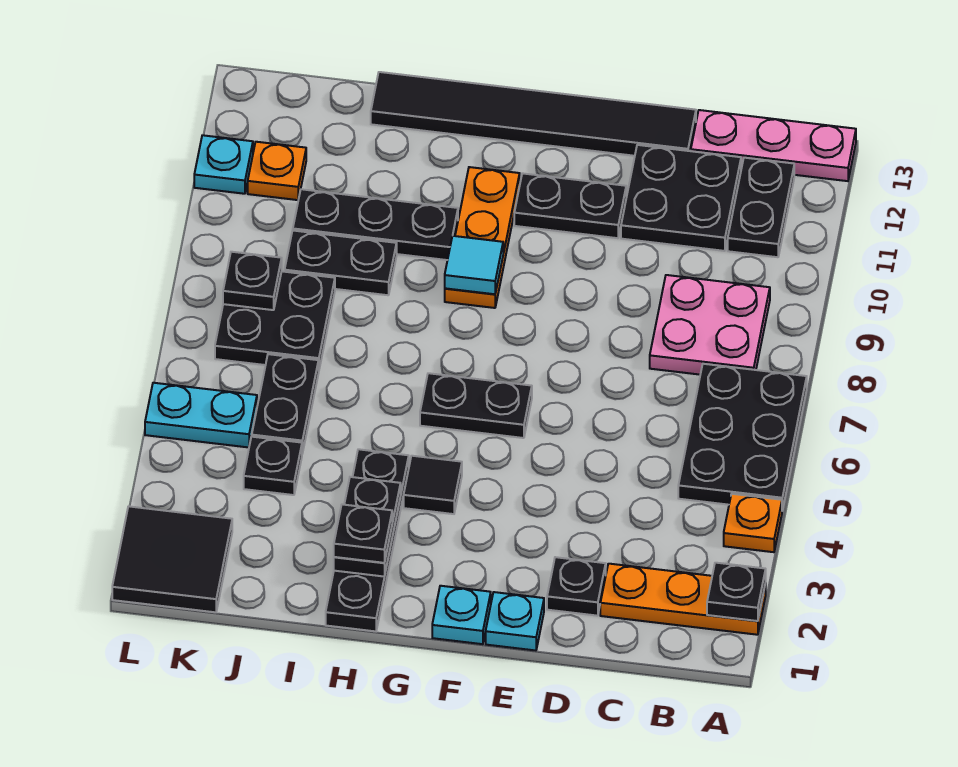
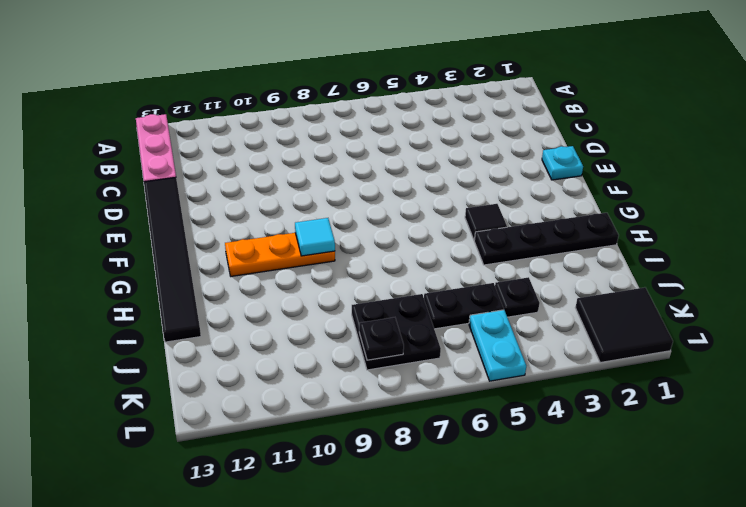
none -> orange 1x3 plate [600,564,766,635]
none -> orange 1x1 plate [724,494,782,552]
none -> black 2x3 plate [678,364,807,511]
none -> pink 2x2 plate [650,275,770,375]

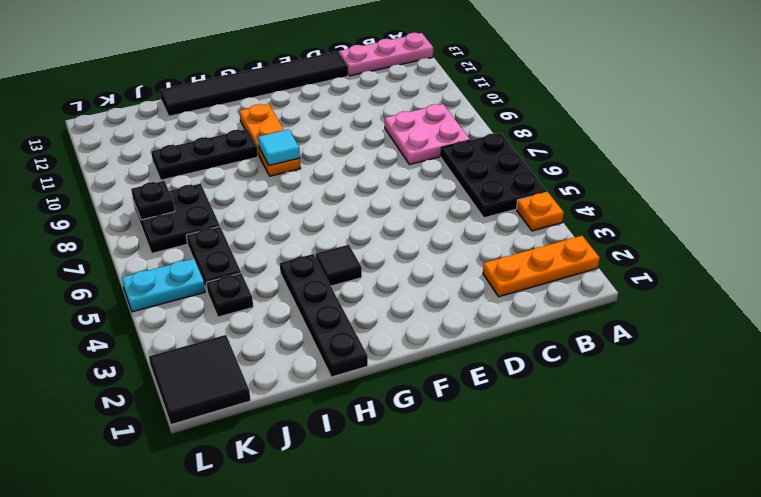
none -> black 1x2 plate [728,158,794,257]
none -> black 2x2 plate [621,145,741,251]
none -> black 1x1 plate [547,557,606,616]
none -> cyan 1x1 plate [486,592,544,650]

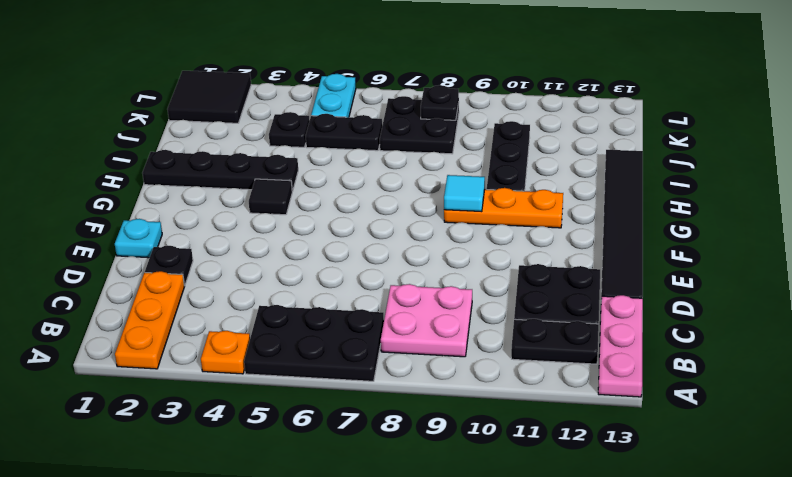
none -> black 1x2 plate [514,173,626,238]
none -> cyan 1x1 plate [432,586,491,644]
none -> black 1x2 plate [420,373,532,438]
none -> black 1x2 plate [285,230,397,295]

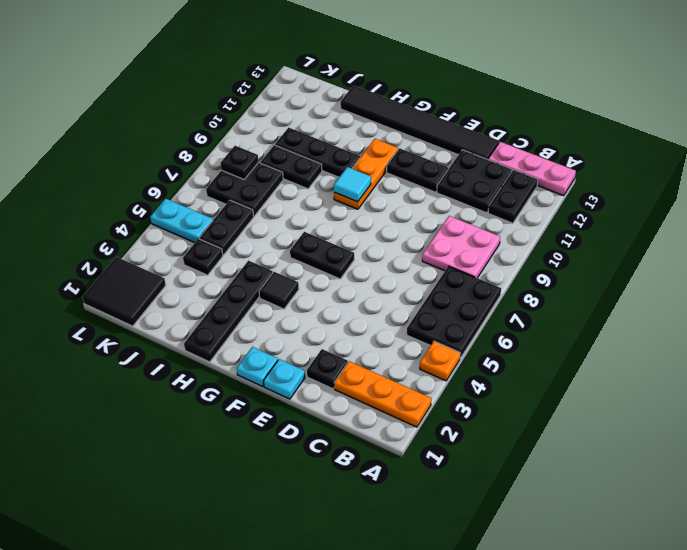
none -> orange 1x1 plate [248,142,306,200]
none -> cyan 1x1 plate [194,135,253,194]
none -> black 1x1 plate [707,563,766,621]
none -> black 1x2 plate [334,477,401,577]

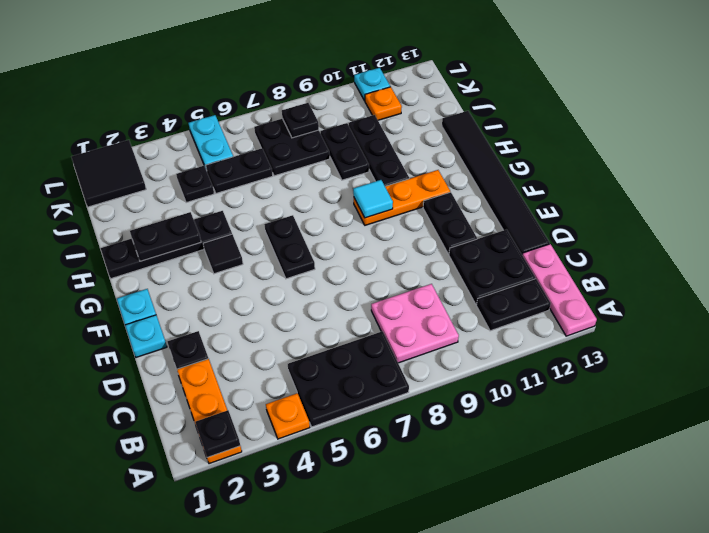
none -> black 1x1 plate [334,504,392,563]

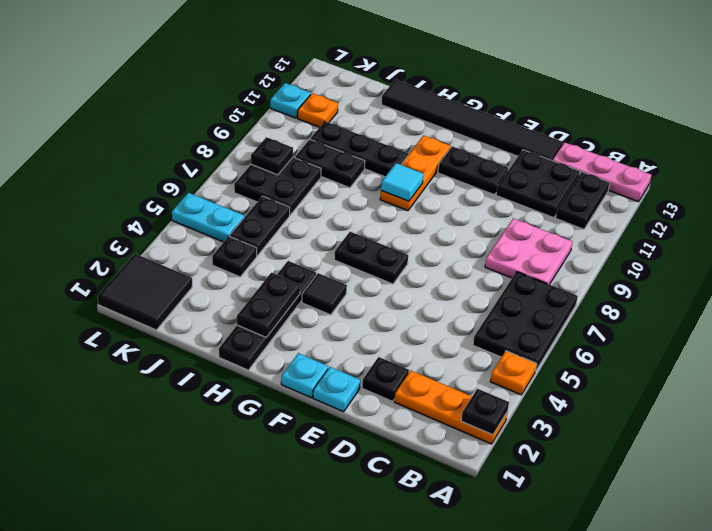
none -> black 1x1 plate [334,504,392,563]

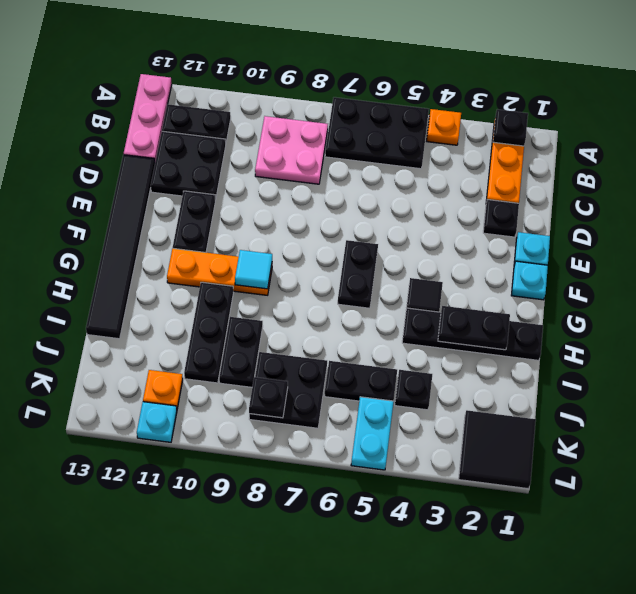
none -> black 1x1 plate [334,504,392,563]

